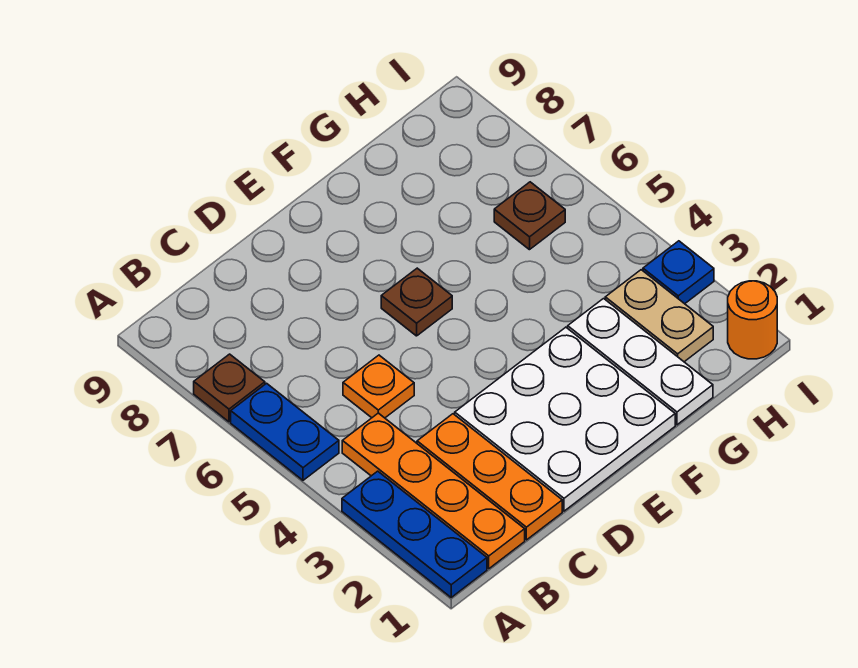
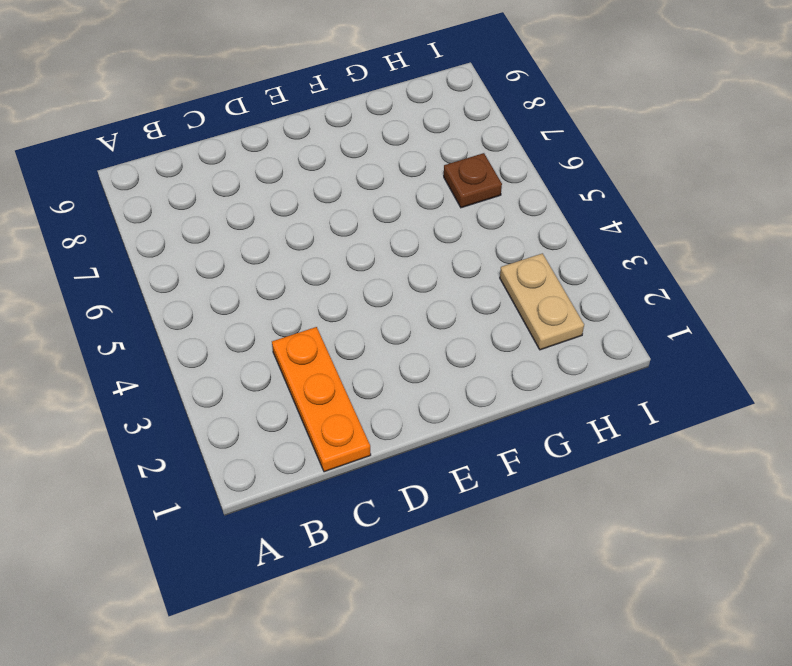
none -> blue 1x3 plate [342,471,487,597]
none -> blue 1x2 plate [231,383,339,480]
none -> brown 1x1 plate [194,354,265,422]

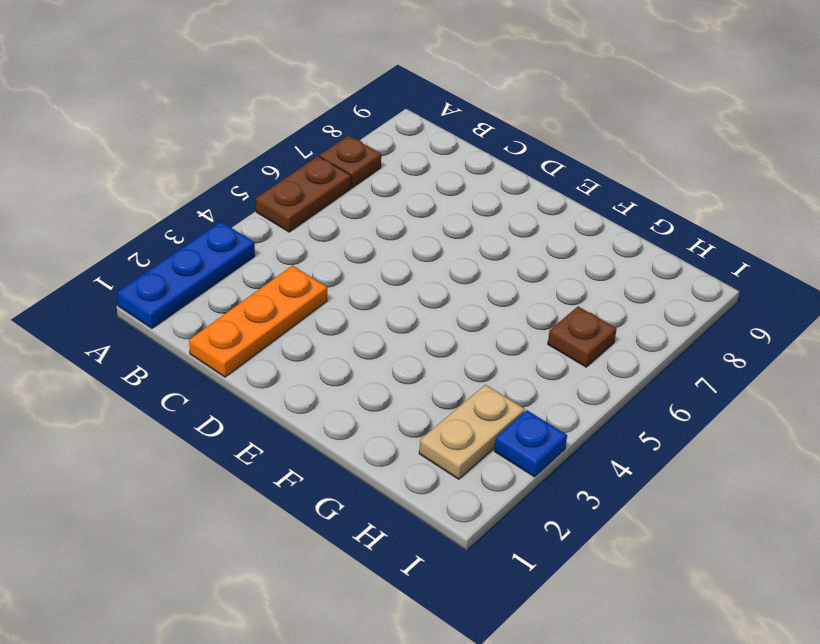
brown 1x2 plate [256,156,351,232] -> blue 1x2 plate [231,383,339,480]
none -> orange 1x4 plate [342,413,525,569]
none -> orange 1x1 plate [343,355,414,418]
none -> white 3x3 plate [455,327,675,511]

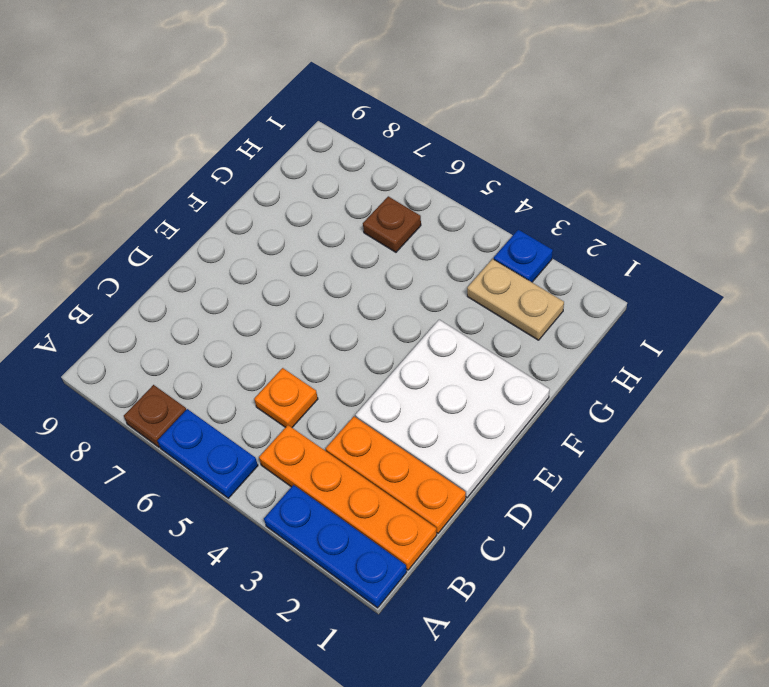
none -> brown 1x1 plate [381,268,452,336]
none -> white 1x3 plate [568,299,713,425]
none -> orange 1x1 round brick [728,281,777,359]

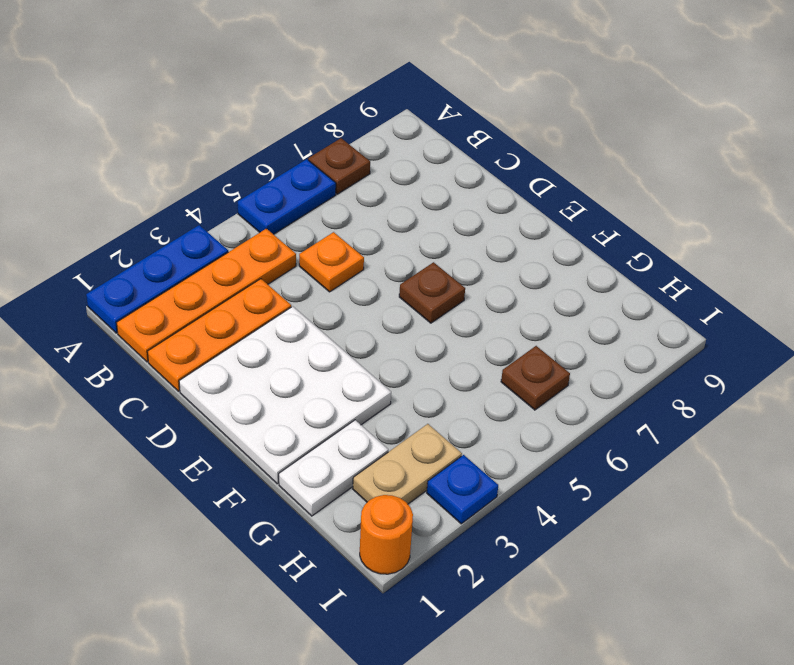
white 1x2 plate [279,420,388,516] -> white 1x3 plate [568,299,713,425]

